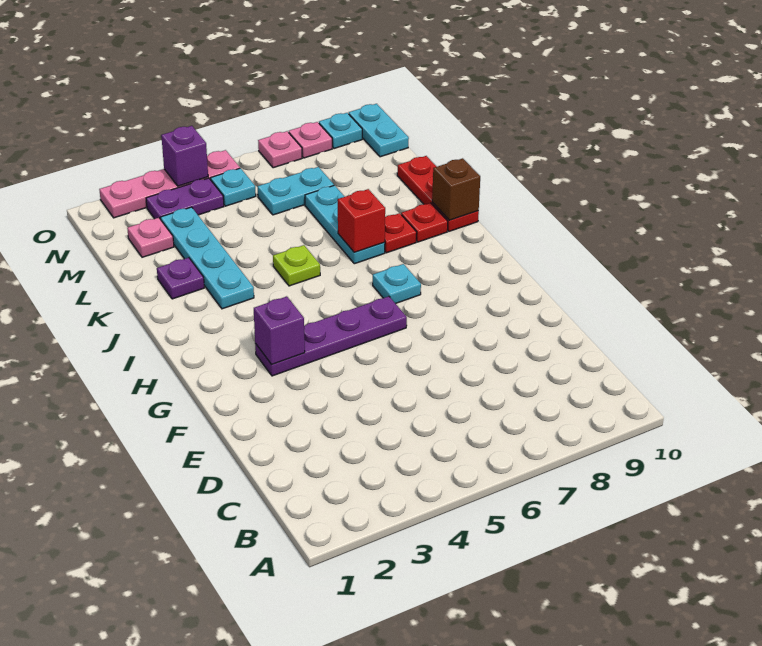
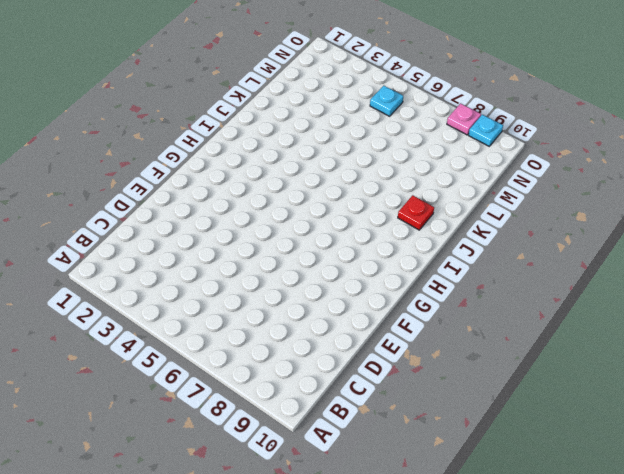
none -> purple 1x4 plate [255,296,407,376]
none -> cyan 1x1 plate [373,264,421,304]
none -> cyan 1x4 plate [161,207,254,309]

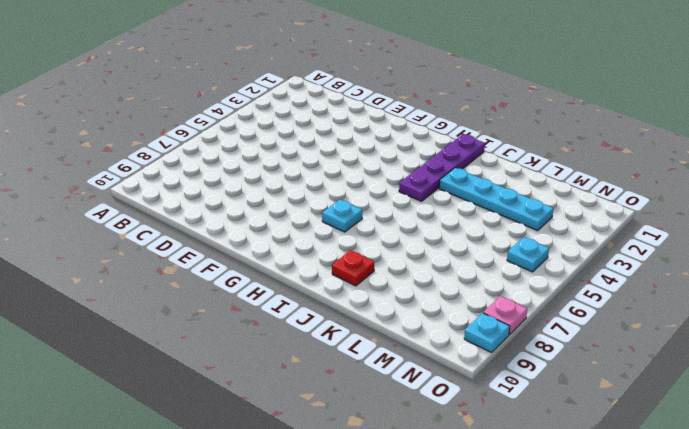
purple 1x4 plate [399,134,485,201] -> purple 1x4 plate moved to [255,296,407,376]
none -> lime 1x1 plate [273,245,320,286]
none -> cyan 1x3 plate [305,185,385,264]
none -> red 1x1 plate [385,213,417,253]

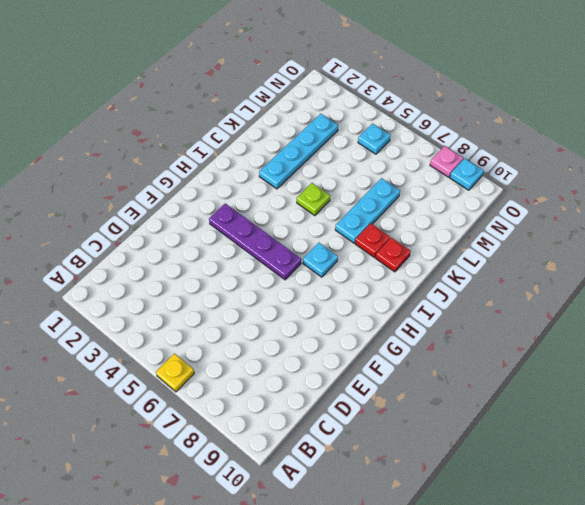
yellow 1x1 plate [156,353,194,392] -> none
none -> red 1x3 plate [397,156,479,231]
none -> purple 1x1 plate [157,258,204,299]
none -> pink 1x1 plate [127,218,174,257]

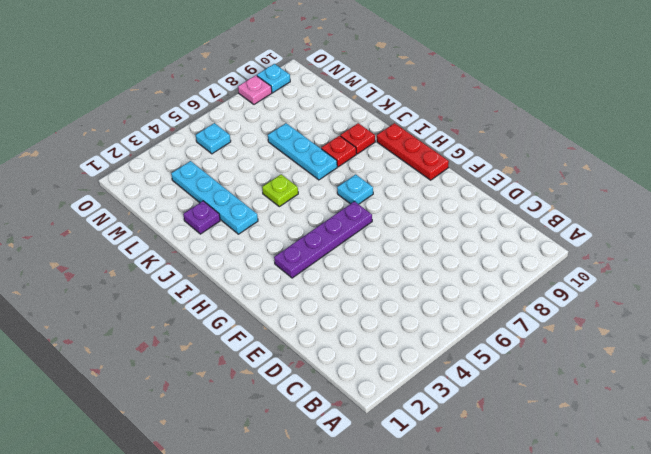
red 1x3 plate [377,123,449,180] -> red 1x3 plate moved to [397,156,479,231]
none -> pink 1x1 plate [127,218,174,257]
none -> cyan 1x2 plate [257,167,334,215]
none -> purple 1x2 plate [146,178,224,219]

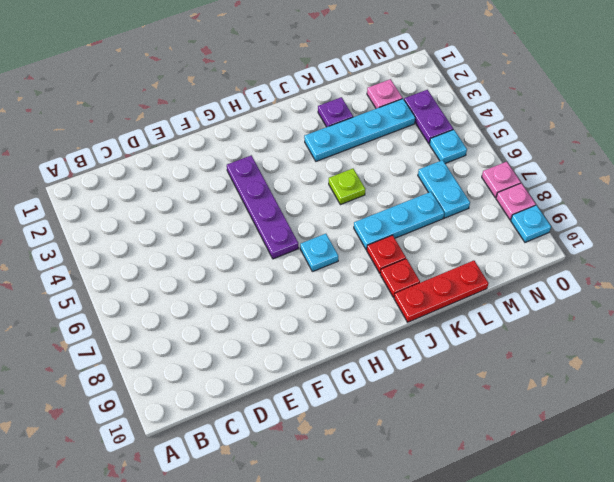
none -> cyan 1x2 plate [349,104,409,157]
none -> pink 1x4 plate [99,150,240,218]
none -> purple 1x1 brick [254,296,305,364]

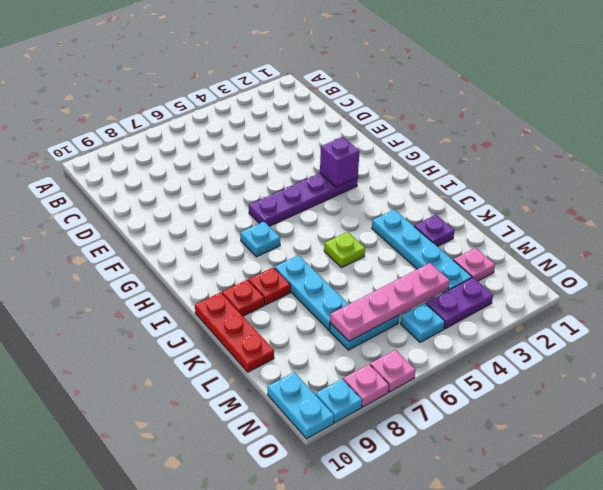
pink 1x4 plate [330,263,450,341] -> pink 1x4 plate moved to [99,150,240,218]
none -> red 1x1 brick [338,189,385,252]
none -> brown 1x1 brick [432,158,480,220]
none -> purple 1x1 brick [161,126,208,186]

